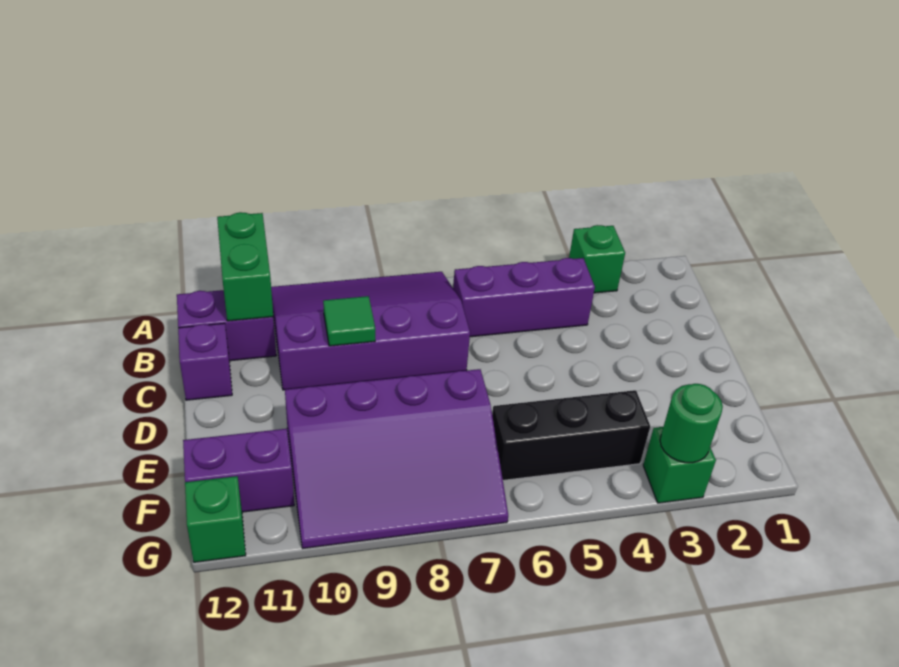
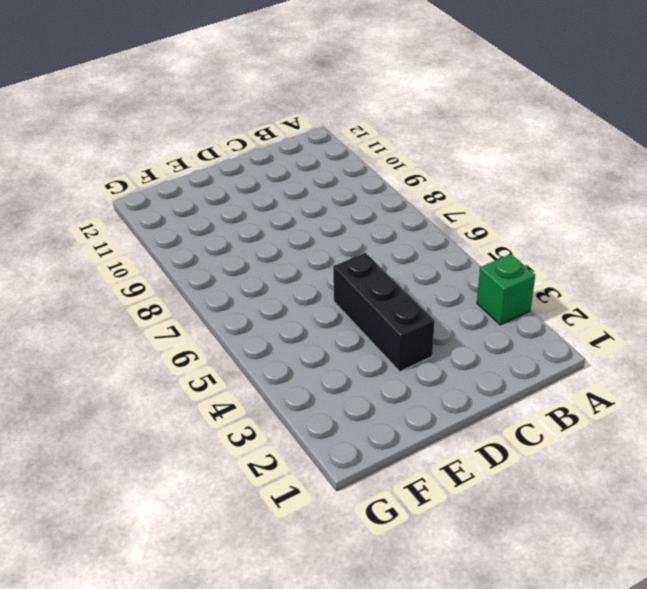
black 1x3 brick [333,253,435,372] -> black 1x3 brick moved to [492,390,650,480]
none -> purple 3x4 slope [271,272,470,390]
none -> purple 1x3 brick [453,258,595,337]
none -> purple 1x2 brick [177,290,276,361]

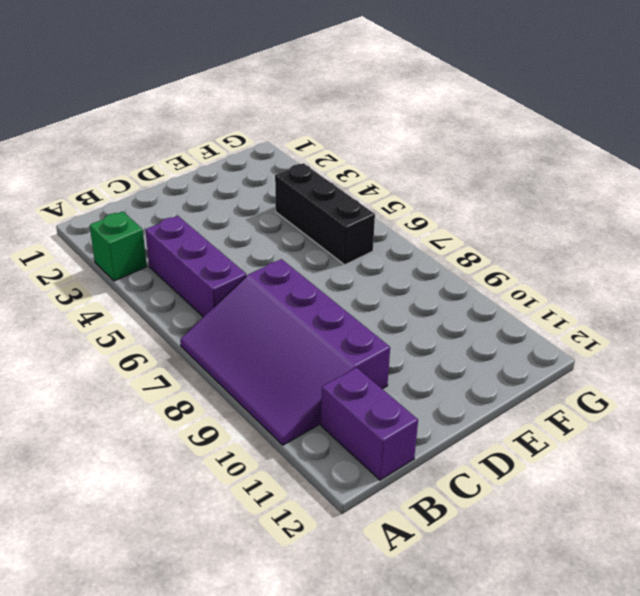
none -> purple 1x1 brick [178,323,232,400]
none -> purple 3x4 slope [285,369,508,548]
none -> purple 1x2 brick [183,429,294,512]

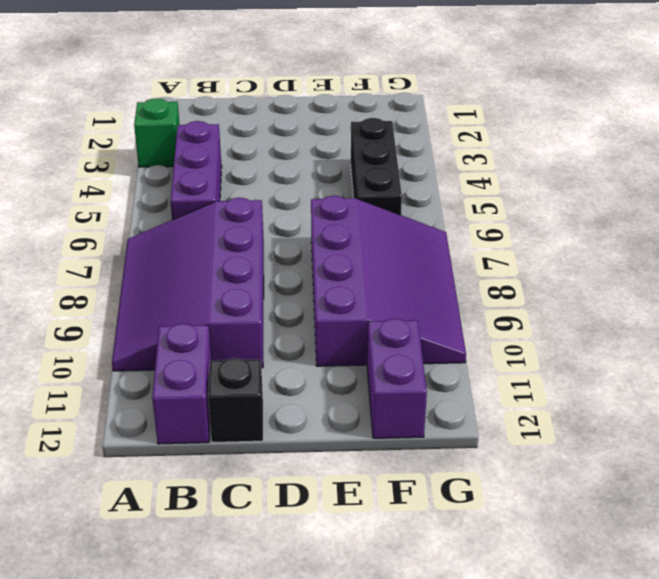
black 1x1 brick [208,358,263,443] -> purple 1x1 brick [178,323,232,400]
none -> green 1x1 brick [643,427,716,503]
none -> green 1x1 brick [185,476,246,562]
none -> green 1x2 brick [217,212,273,321]

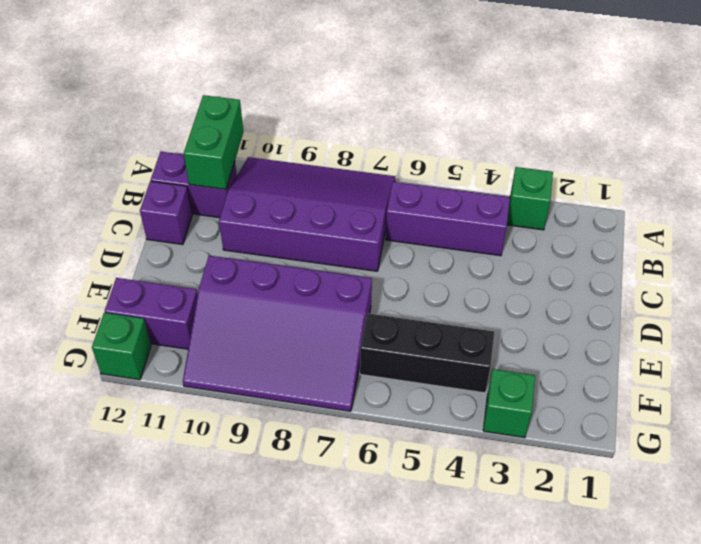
none -> green 1x1 tile [323,296,375,346]
none -> green 1x1 round brick [660,384,723,463]

